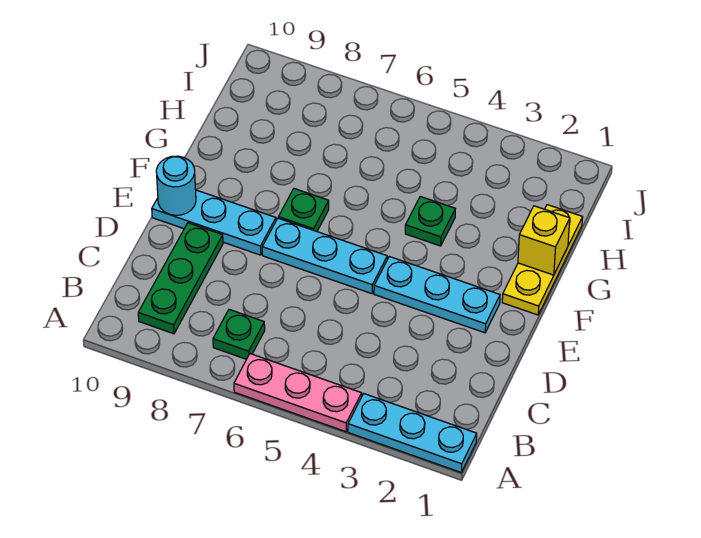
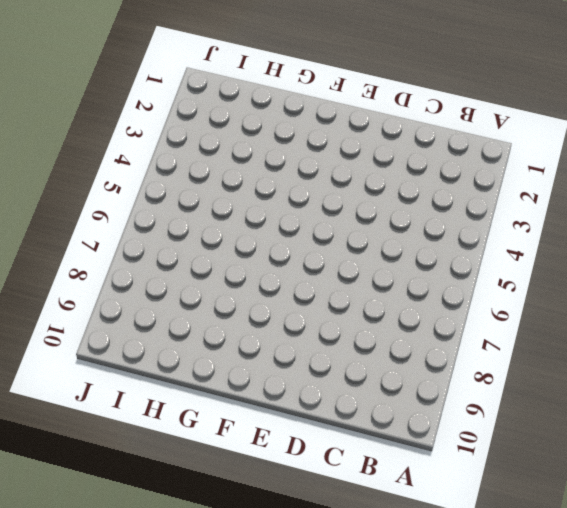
none -> cyan 1x3 plate [348,394,477,472]
none -> pink 1x3 plate [234,354,362,432]
none -> green 1x1 plate [213,309,265,359]

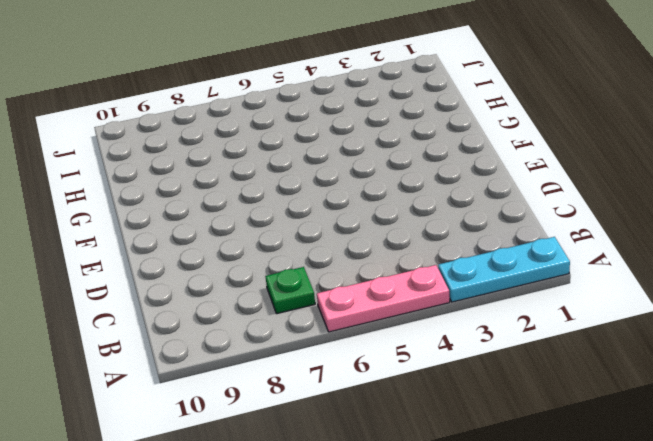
none -> green 1x3 plate [138,223,223,334]
none -> cyan 1x3 plate [374,257,500,333]
none -> cyan 1x3 plate [262,218,387,294]

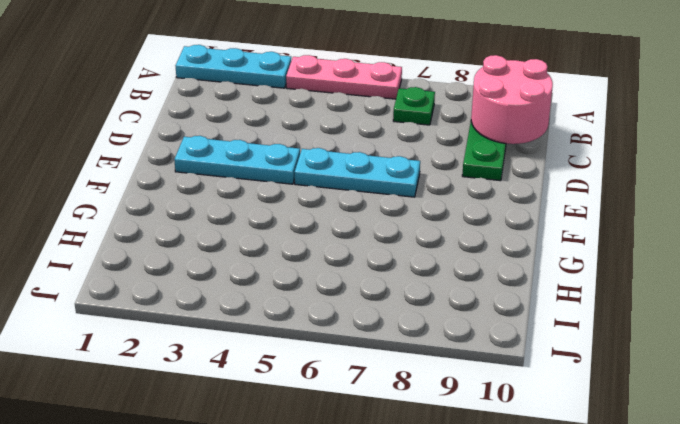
pink 2x2 round brick [471,55,553,144] -> none
none -> cyan 1x3 plate [152,190,276,255]
none -> yellow 1x3 plate [502,205,583,315]
none -> green 1x1 plate [278,189,329,231]

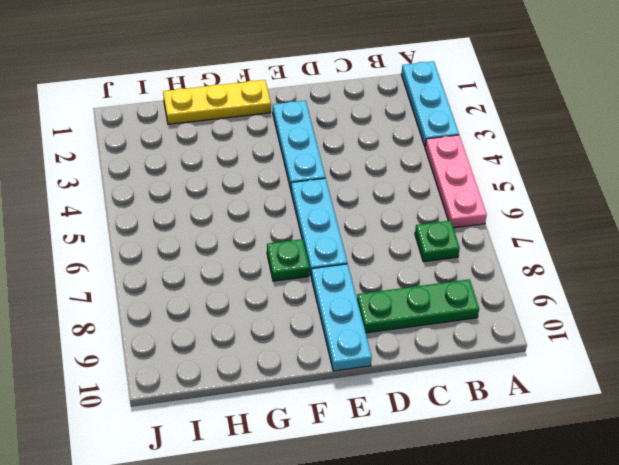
none -> green 1x1 plate [405,196,455,246]
none -> cyan 1x1 round brick [156,156,196,215]
none -> yellow 1x1 brick [518,206,570,275]

